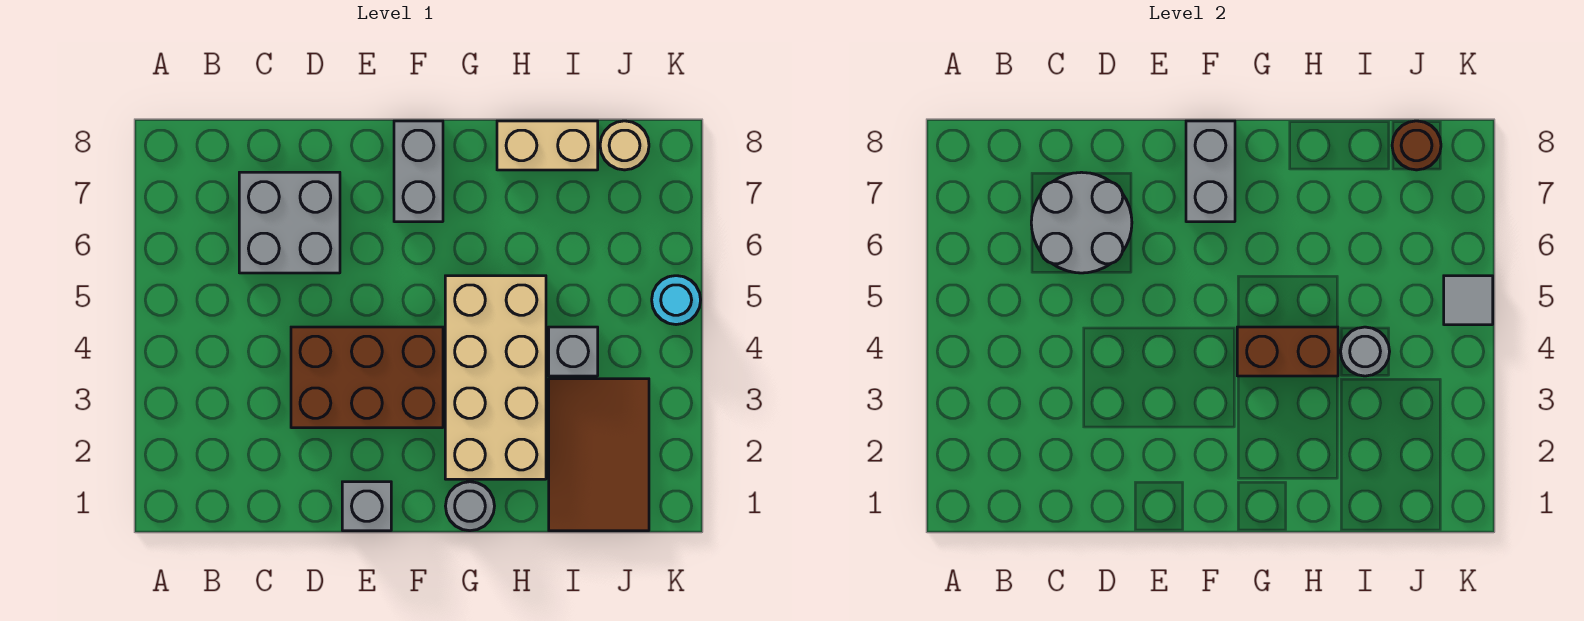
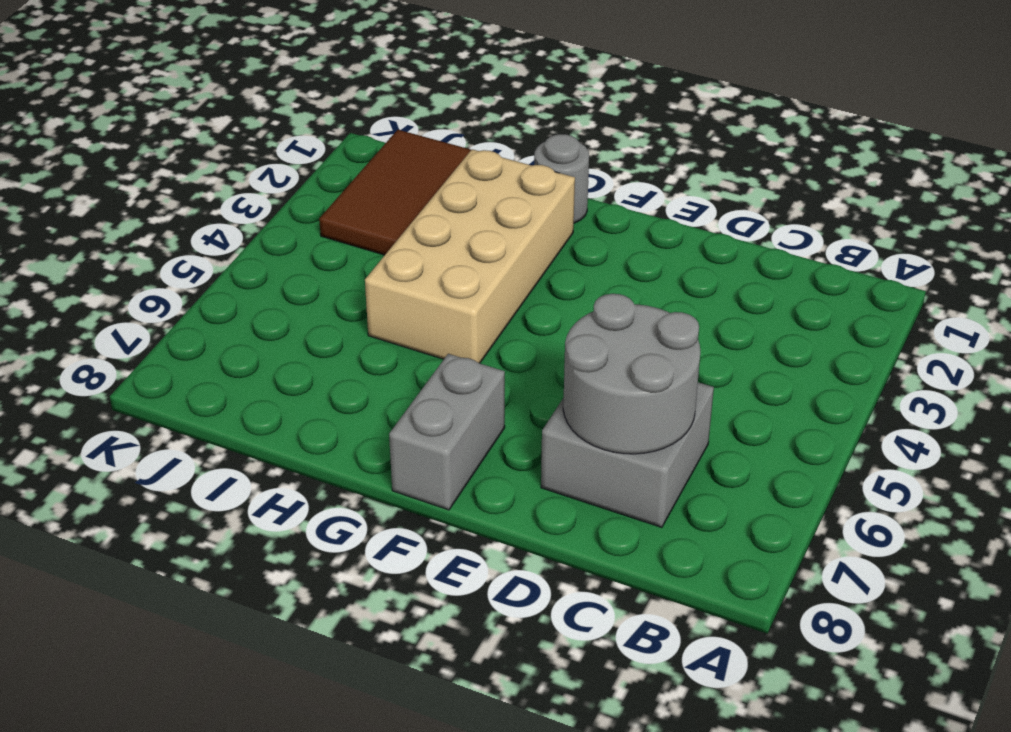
none -> brown 2x3 brick [291,327,443,428]
none -> grey 1x1 brick [342,482,391,531]
none -> tan 1x2 brick [497,121,598,170]

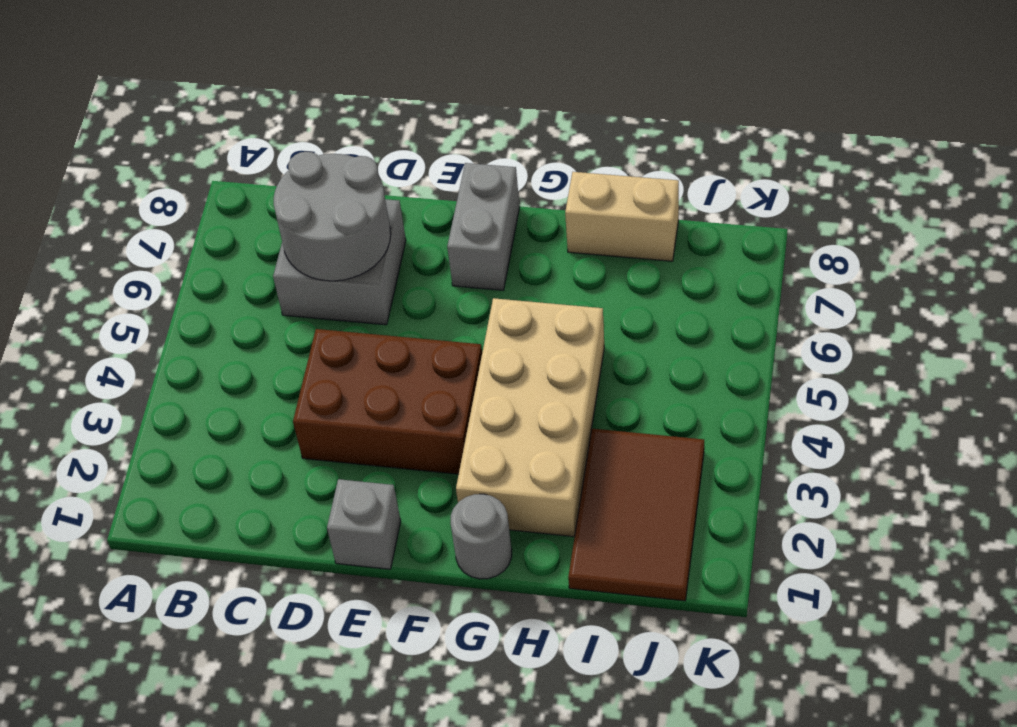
none -> grey 1x1 brick [549,327,598,376]
none -> tan 1x1 round brick [600,121,649,170]
none -> cyan 1x1 round brick [652,276,701,325]

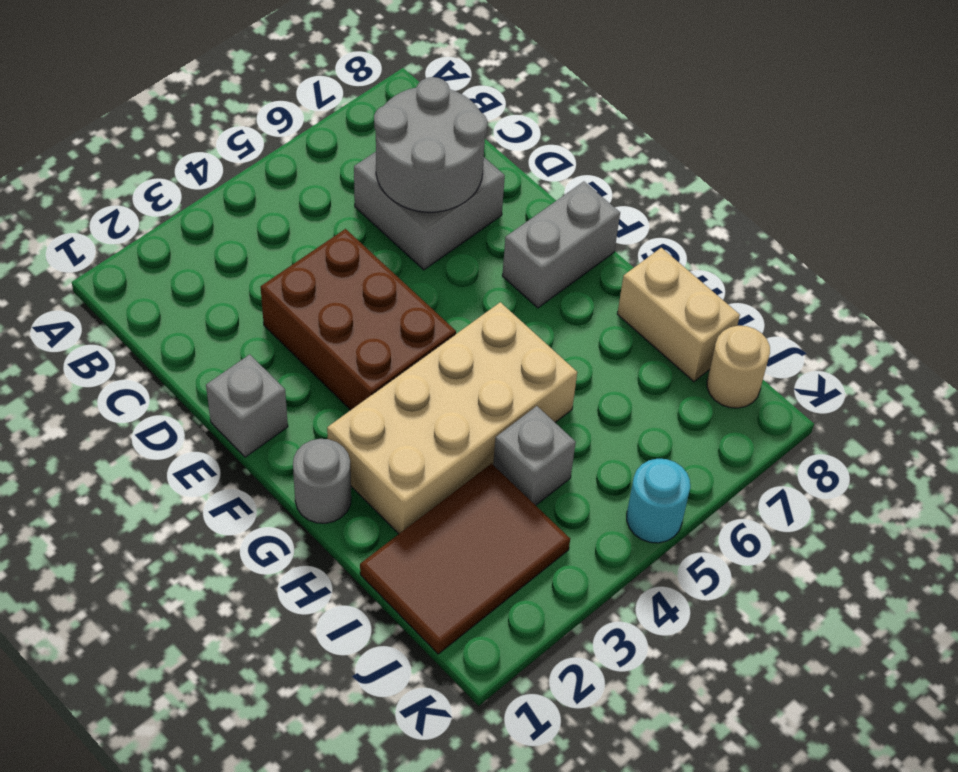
none -> grey 1x2 brick [1186,121,1235,222]
none -> brown 1x2 brick [1237,327,1338,376]
none -> grey 1x1 round brick [1341,327,1390,376]

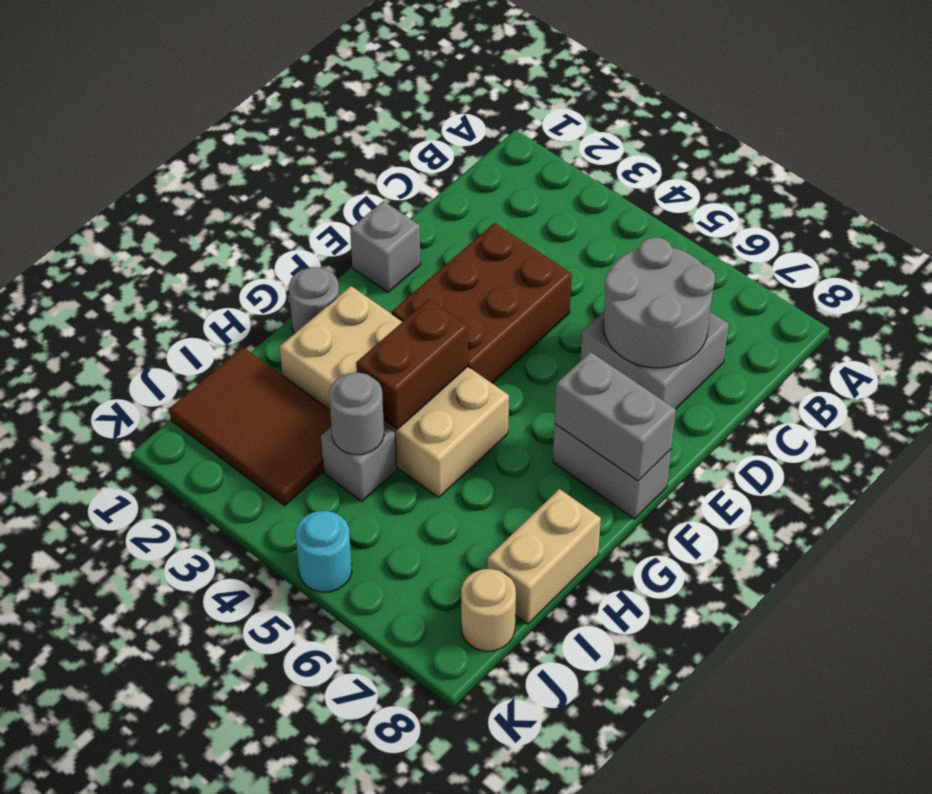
none -> brown 1x1 round brick [1392,121,1441,170]
none -> grey 1x1 tile [1444,276,1493,325]

